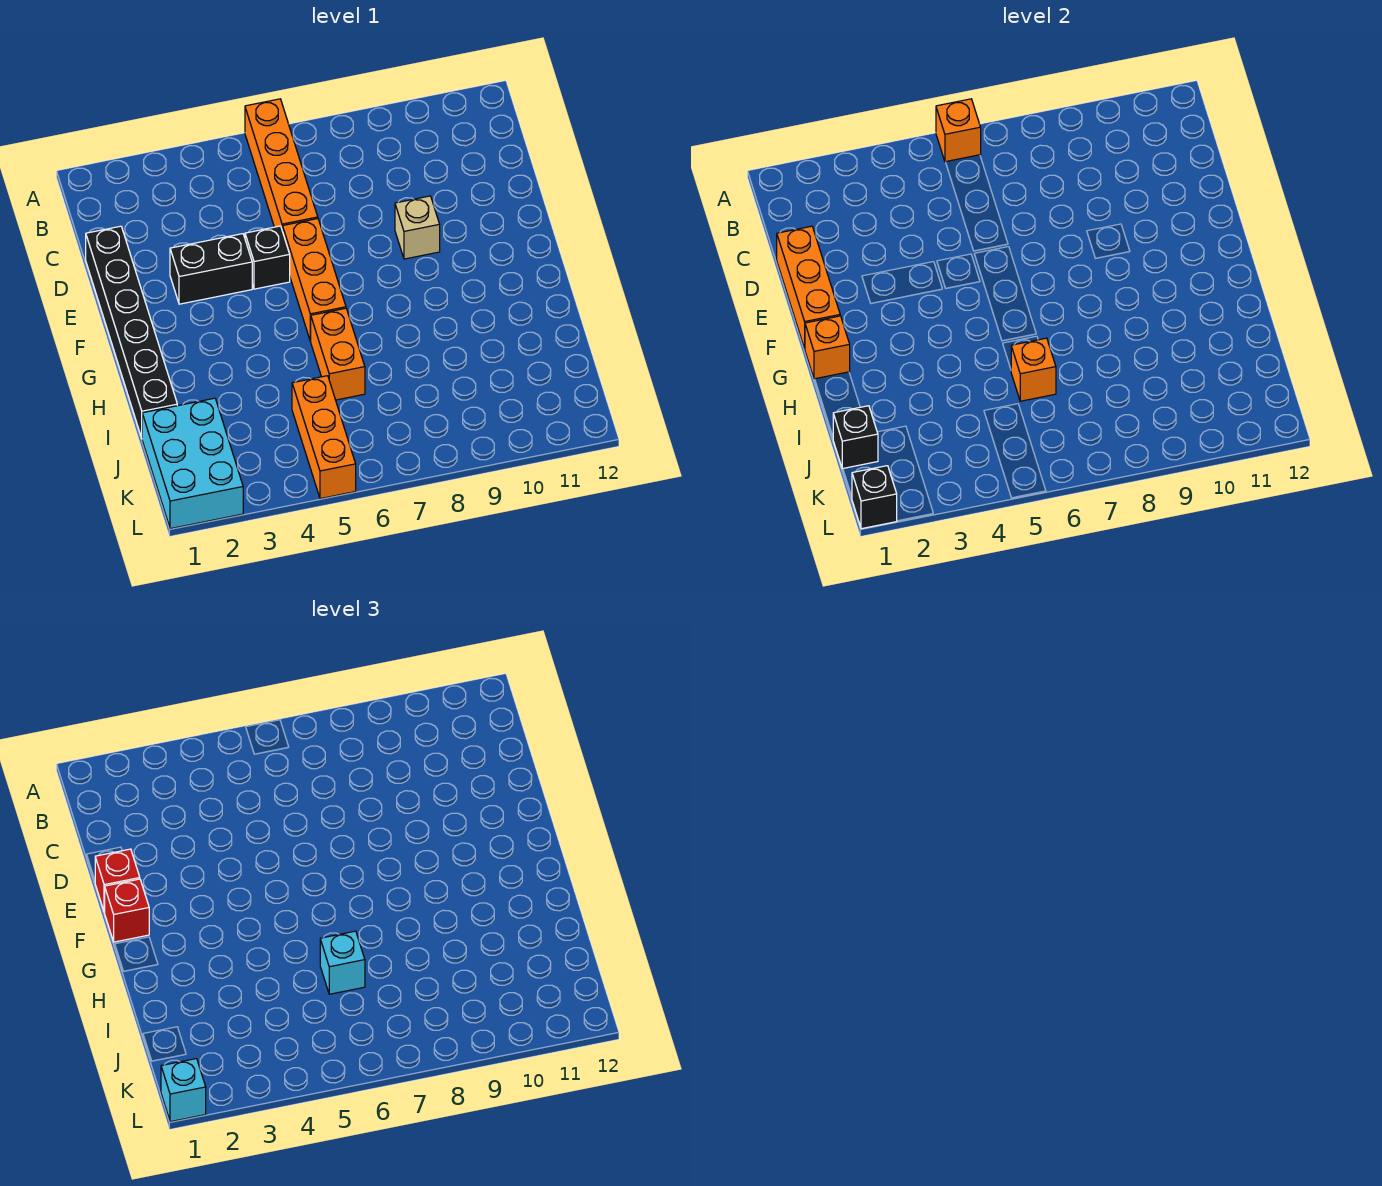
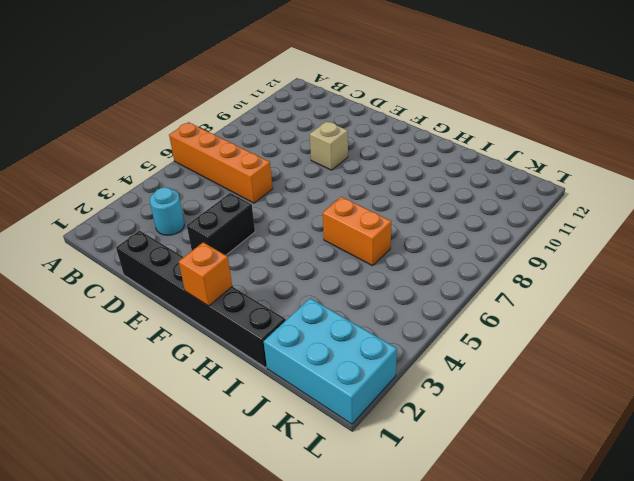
cyan 1x1 round brick [150,187,184,235] -> none
none -> black 1x1 brick [245,226,290,289]
none -> orange 1x3 brick [283,219,346,341]
none -> orange 1x3 brick [292,376,356,499]

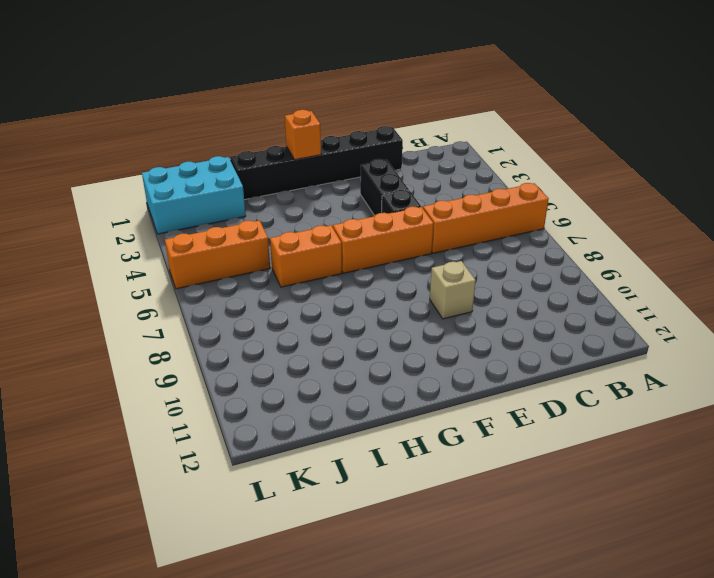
none -> orange 1x1 brick [936,99,981,162]
none -> orange 1x3 brick [777,226,840,349]
none -> orange 1x1 brick [1011,338,1056,401]

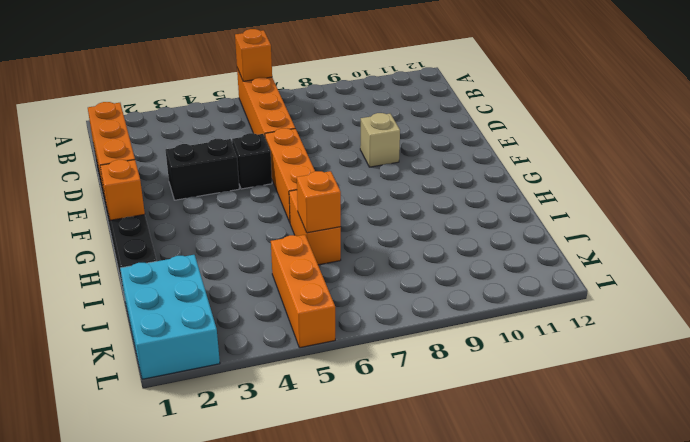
none -> black 1x1 brick [833,406,878,469]
none -> black 1x1 brick [852,466,897,529]
none -> red 1x1 brick [95,849,140,912]

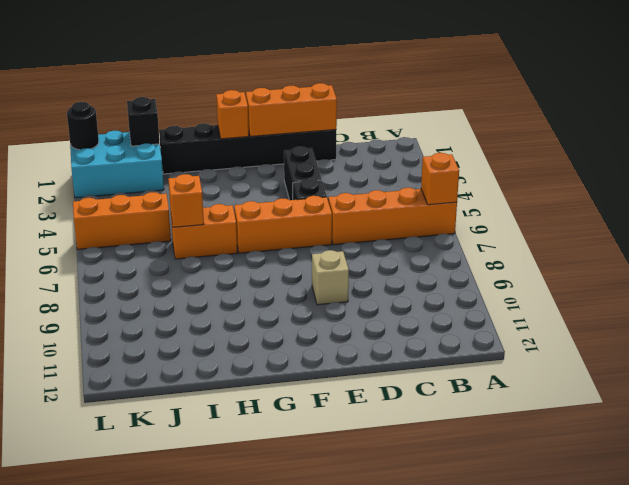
black 1x1 round brick [67,102,99,150] -> black 1x1 brick [852,466,897,529]
none -> red 1x1 brick [95,849,140,912]
none -> red 1x1 brick [105,879,149,942]
none -> cyan 1x1 brick [320,931,365,994]

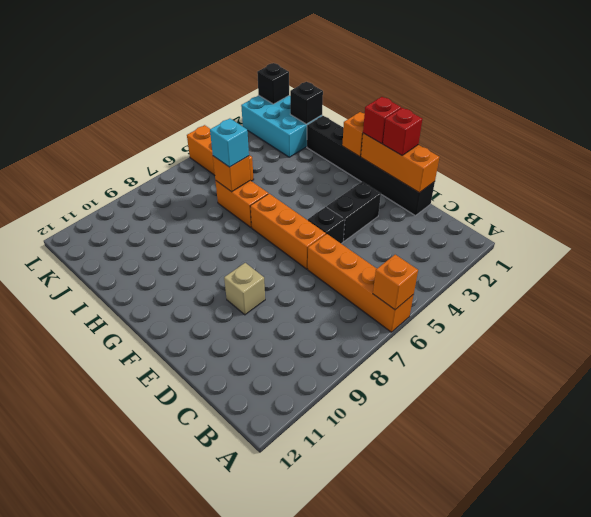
none -> cyan 1x1 brick [161,1059,206,1122]

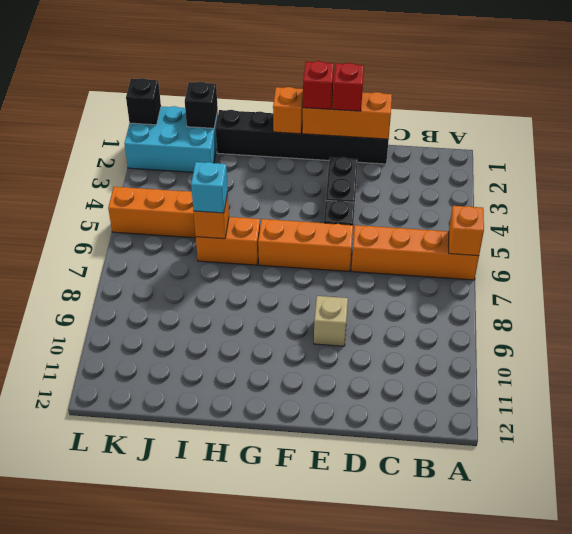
none -> cyan 1x1 brick [161,1059,206,1122]

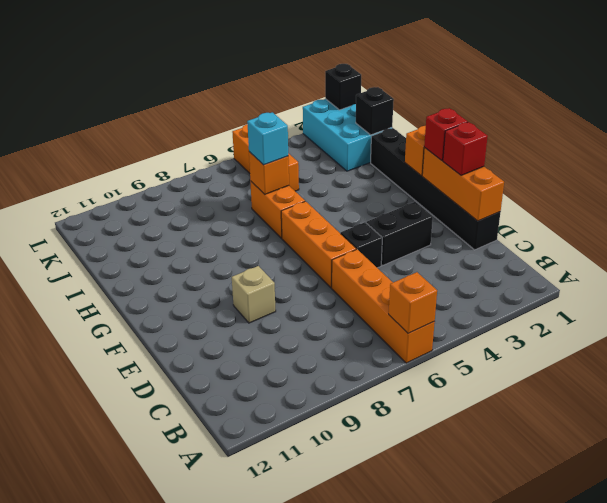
none -> cyan 1x1 brick [161,1059,206,1122]

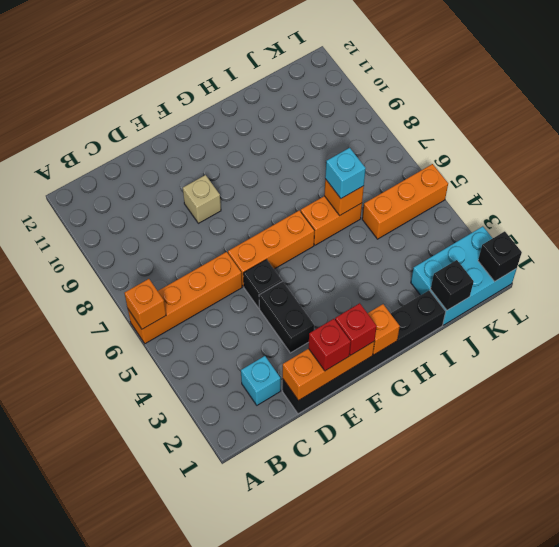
cyan 1x1 brick [241,356,281,405] -> cyan 1x1 brick moved to [161,1059,206,1122]

